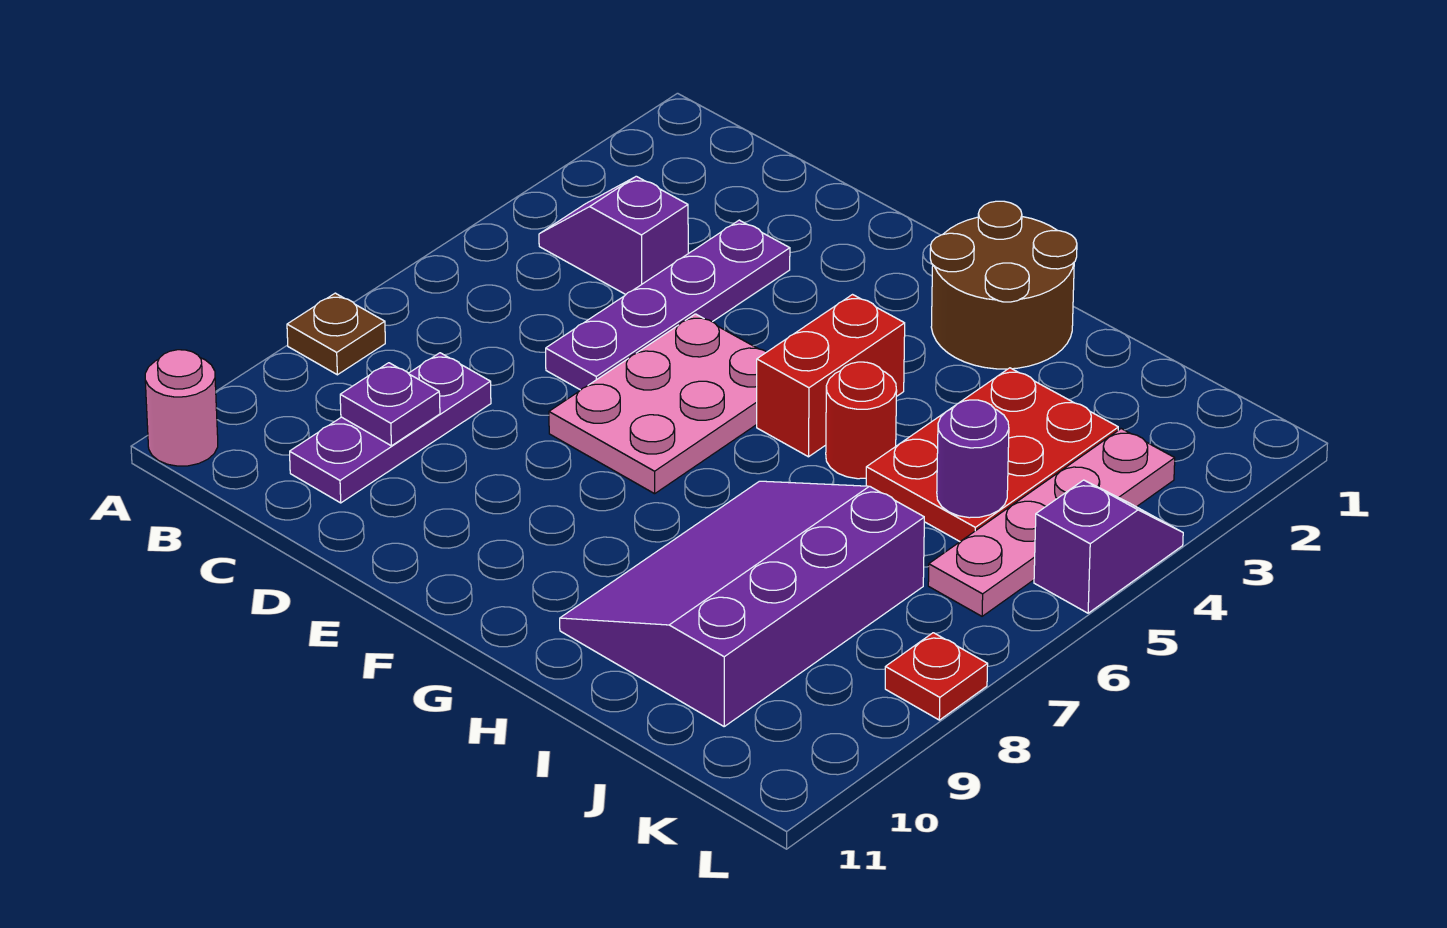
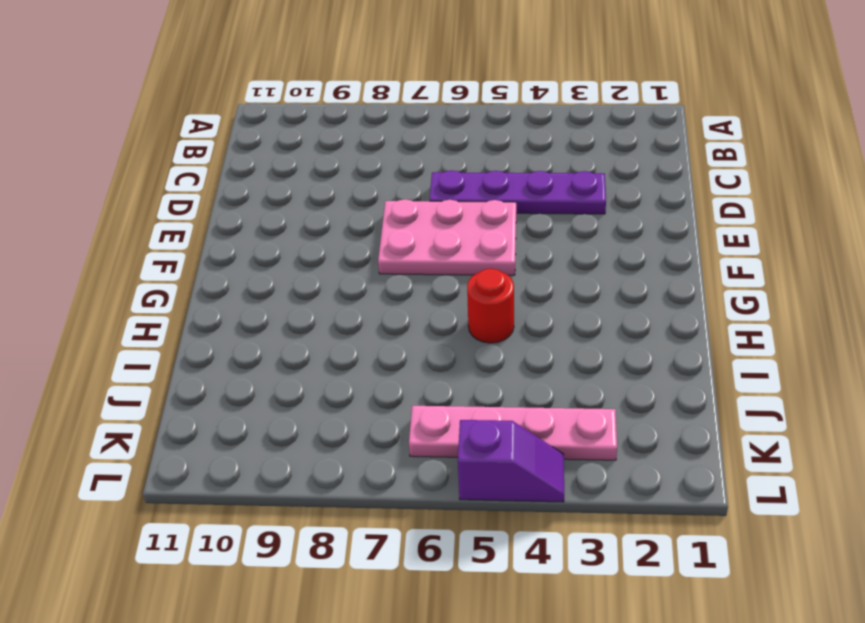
none -> brown 1x1 plate [287,293,385,375]
none -> pink 1x1 round brick [145,350,218,466]
none -> purple 1x2 slope [539,176,688,294]

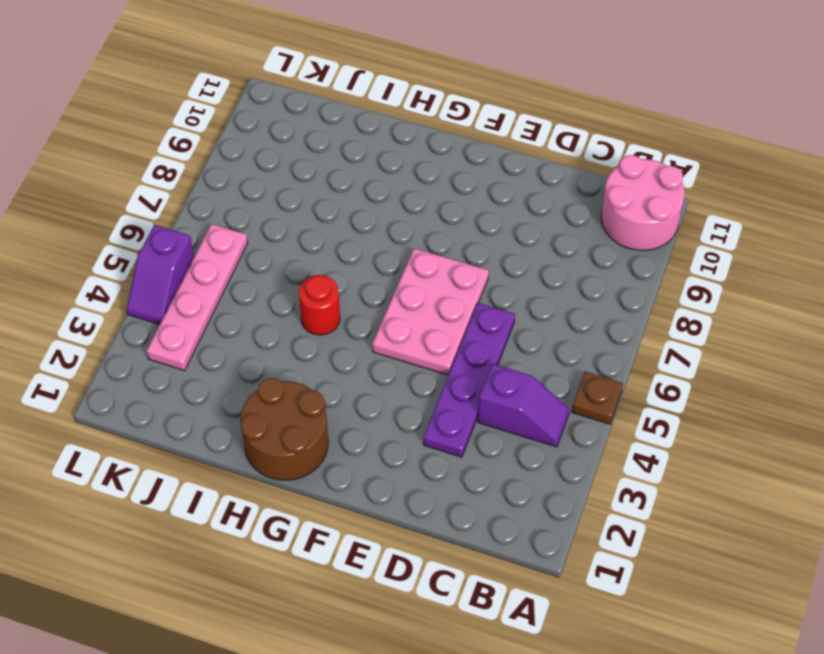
brown 1x1 plate [572,372,623,424] -> brown 1x1 plate moved to [287,293,385,375]
pink 2x2 round brick [601,155,685,250] -> pink 1x1 round brick [145,350,218,466]
none -> purple 1x3 plate [290,353,491,503]
none -> red 1x2 brick [757,295,905,457]
none -> purple 3x4 slope [560,481,924,726]

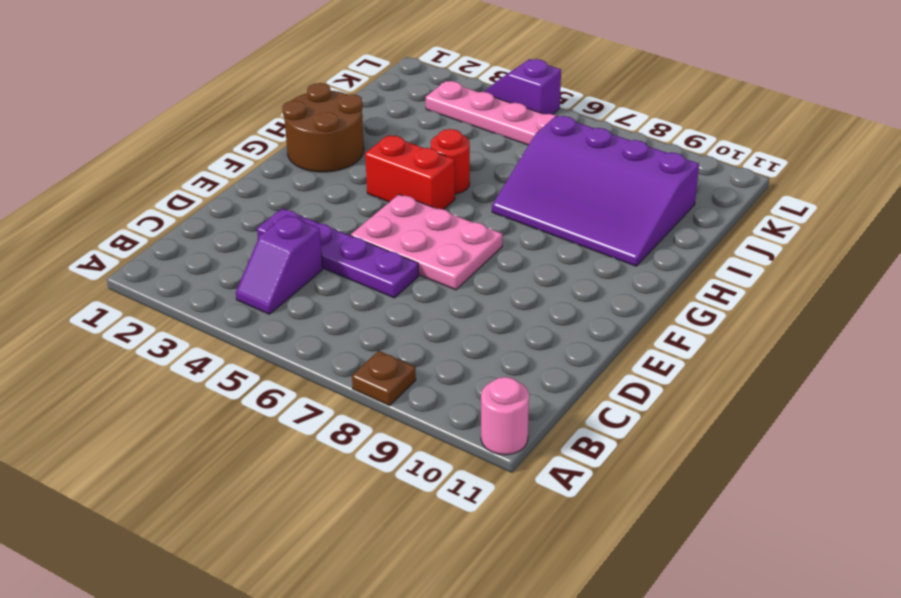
none -> purple 1x3 plate [290,353,491,503]
none -> red 2x3 plate [866,368,1118,541]
none -> red 1x1 plate [885,633,988,720]

